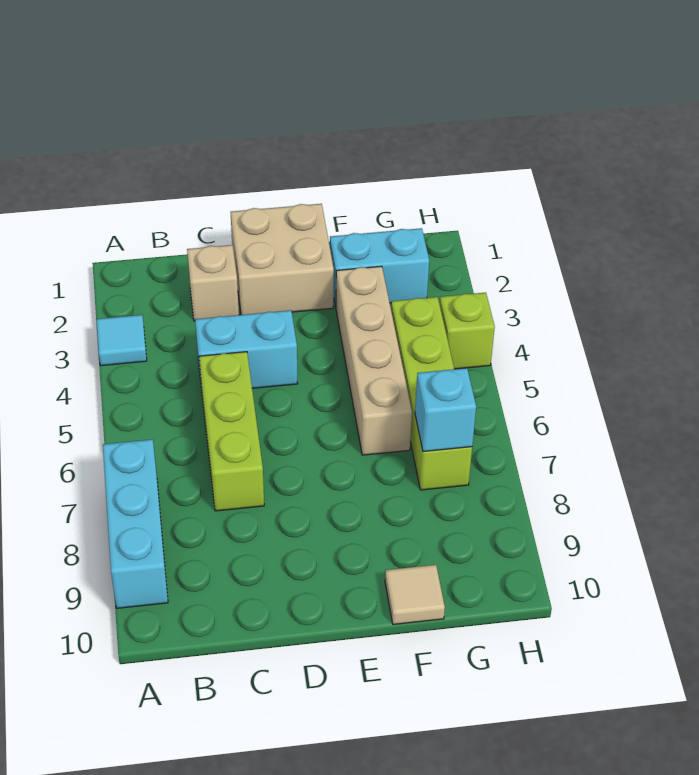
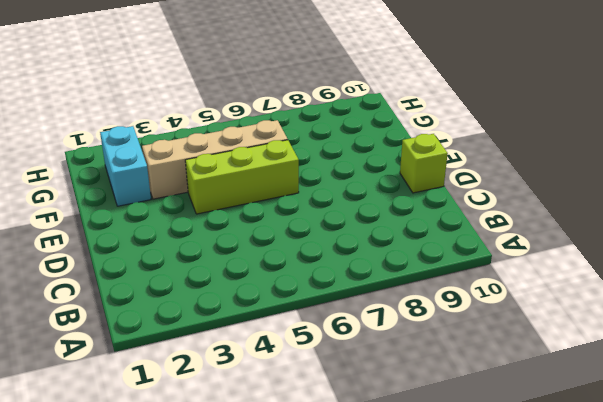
lime 1x1 brick [400,134,448,193] -> lime 1x1 brick moved to [440,293,495,369]
lime 1x3 brick [185,140,299,214] -> lime 1x3 brick moved to [199,352,264,511]
none -> cyan 1x1 tile [96,315,147,366]
none -> cyan 1x3 brick [103,439,168,608]
none -> tan 1x1 brick [187,245,239,321]

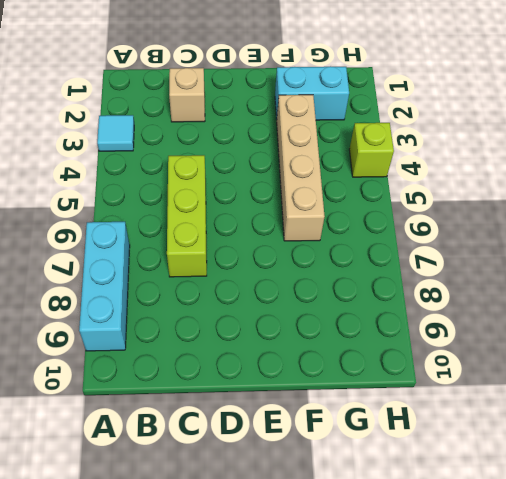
none -> cyan 1x2 brick [195,310,298,390]
none -> tan 2x2 brick [231,204,334,315]
none -> tan 1x1 tile [385,565,445,624]

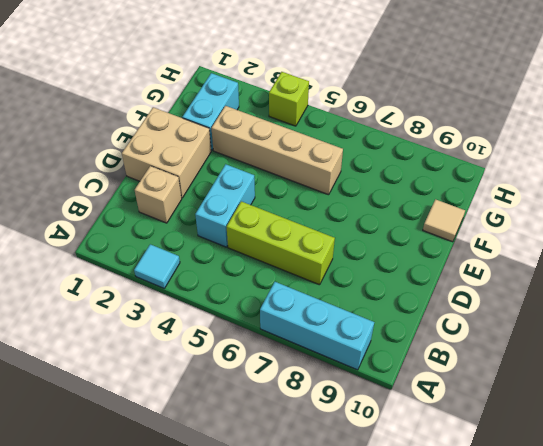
none -> lime 1x4 brick [391,297,472,490]
none -> cyan 1x1 brick [415,368,476,452]

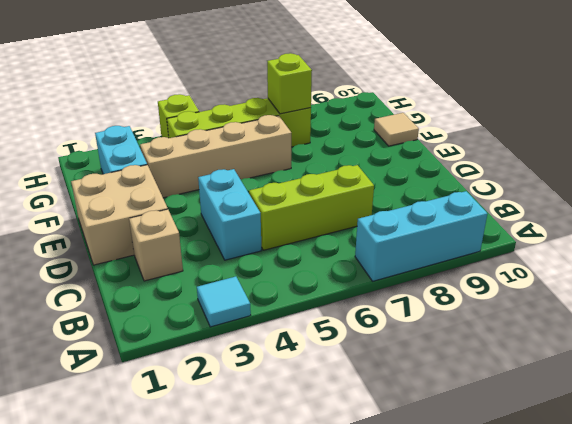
lime 1x1 brick [267,53,312,114] -> cyan 1x1 brick [415,368,476,452]

